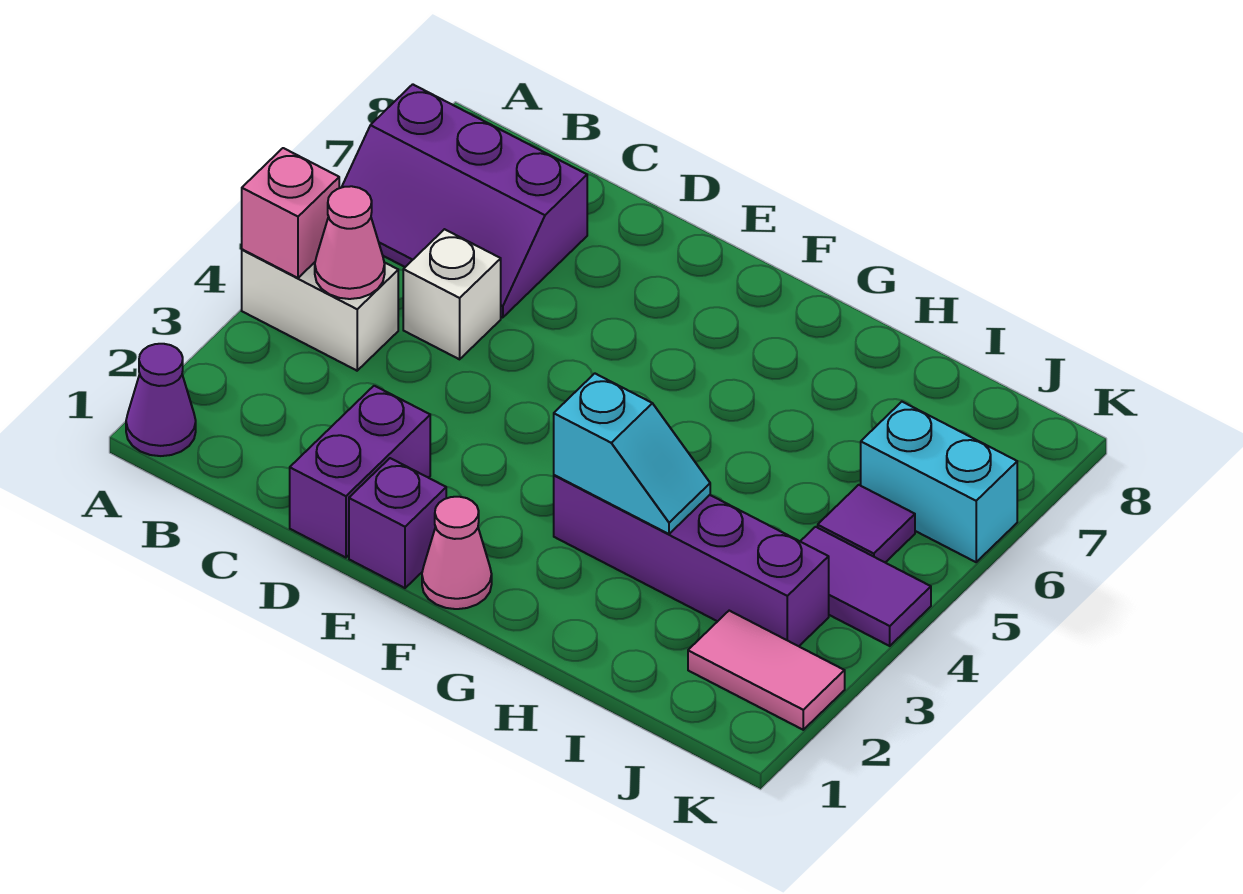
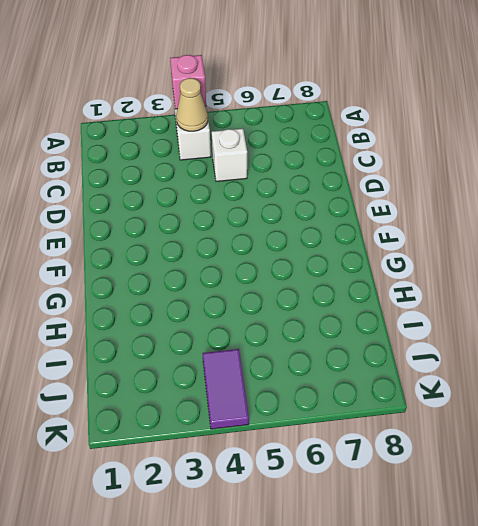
tan 1x1 cone [176,78,208,131] -> pink 1x1 cone [315,186,385,299]
none -> purple 1x1 cone [126,344,196,456]
none -> purple 2x3 slope [341,84,587,318]
none -> purple 1x2 brick [290,386,430,558]

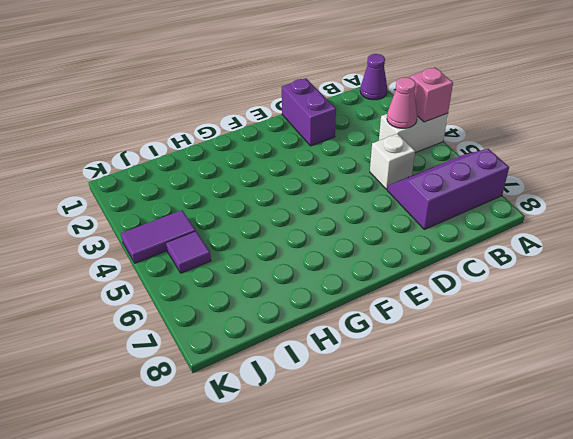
none -> purple 1x1 brick [349,458,446,588]
none -> pink 1x1 cone [422,497,492,609]
none -> purple 1x4 brick [554,475,829,646]

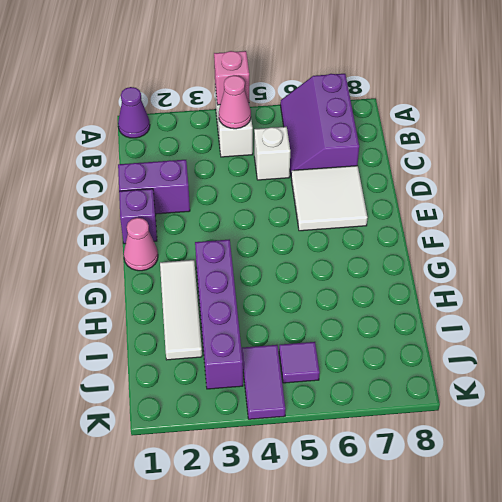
white 2x2 tile [291,166,368,231] -> none
white 1x3 tile [160,260,202,360] -> none
none -> pink 1x2 tile [688,611,845,730]
none -> cyan 1x2 brick [861,402,1017,562]
none -> cyan 1x2 slope [554,373,710,534]

